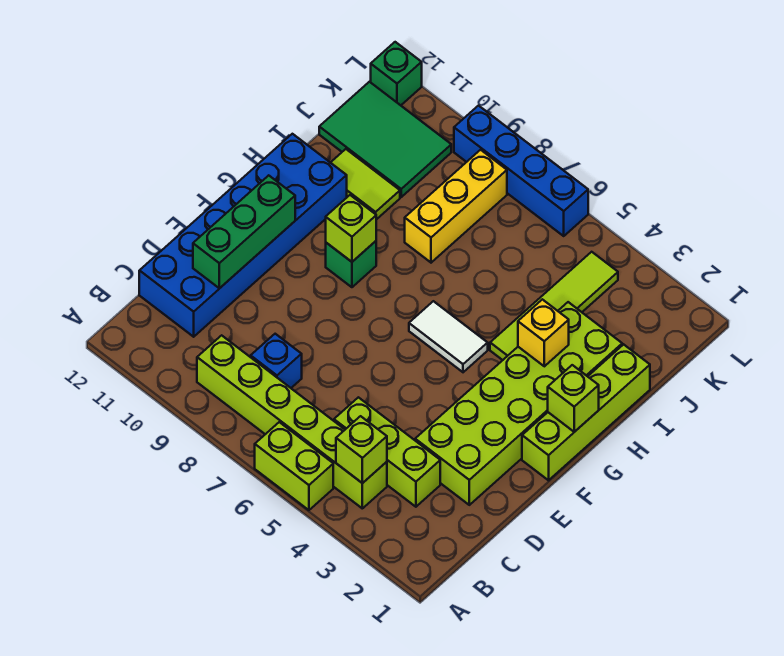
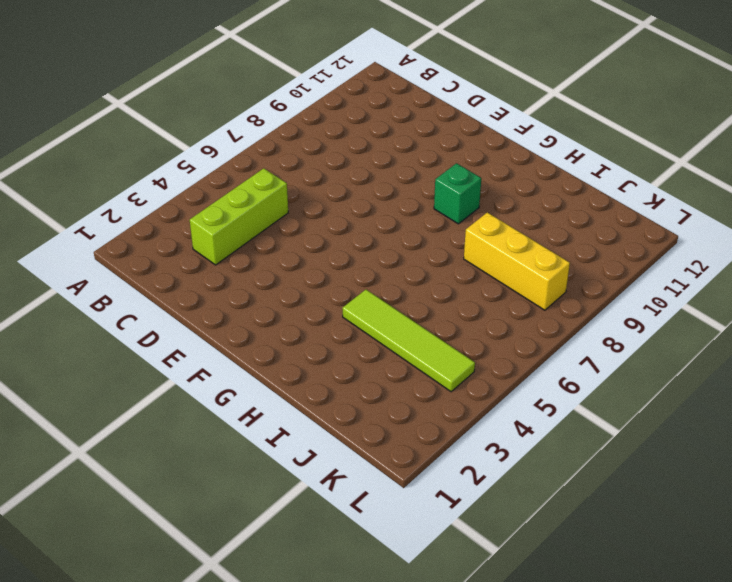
none -> lime 1x2 brick [255,422,333,510]
none -> lime 1x6 brick [197,335,387,508]
none -> blue 1x1 brick [251,334,302,388]

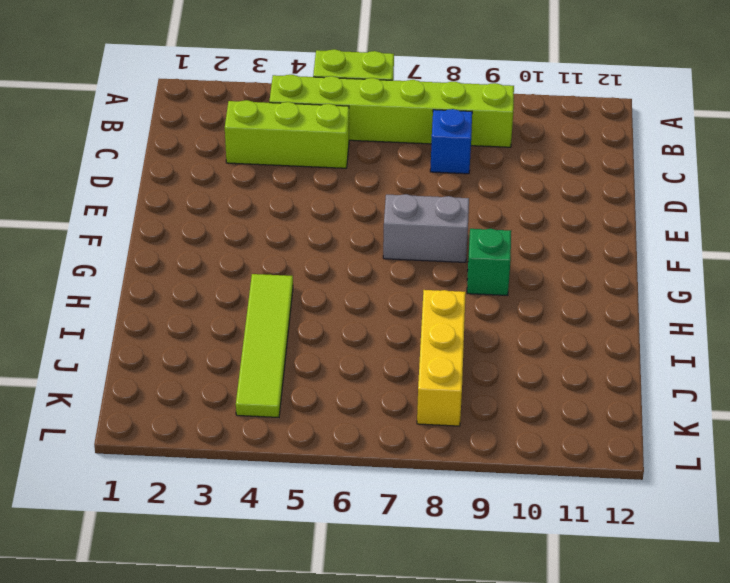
grey 1x2 brick [383,194,469,262] -> none
none -> blue 2x6 brick [139,134,347,337]
none -> lime 2x6 brick [415,302,622,505]
none -> lime 1x4 brick [522,344,650,480]

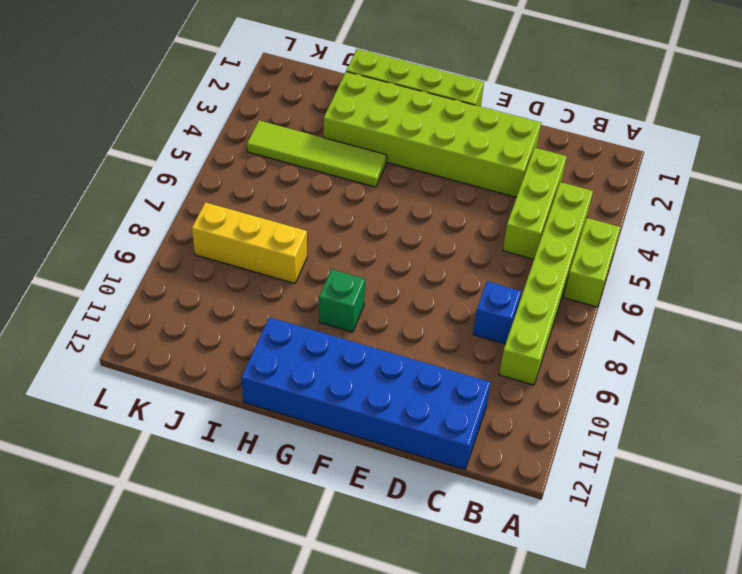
none -> white 1x2 tile [409,301,488,372]
none -> lime 1x2 tile [331,149,400,220]
none -> green 2x3 tile [319,82,451,197]

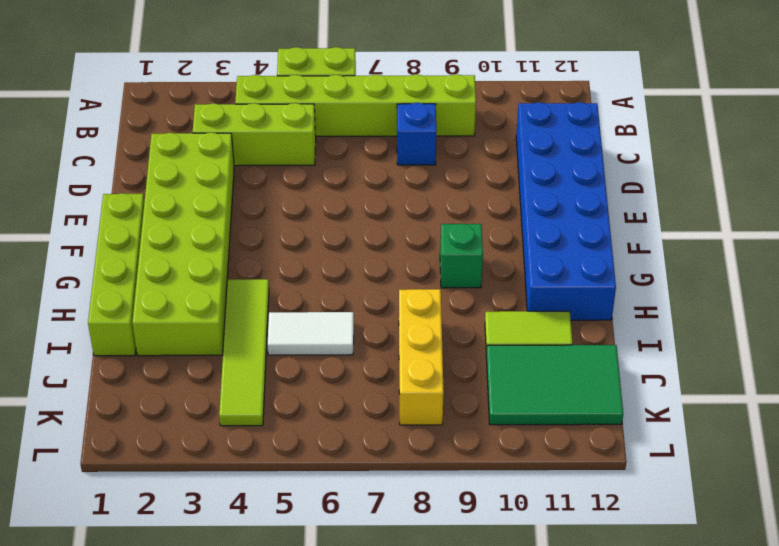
white 1x2 tile [268,312,354,355] -> white 1x2 tile moved to [409,301,488,372]
none -> blue 1x4 brick [454,106,588,236]
none -> green 1x1 brick [371,42,422,105]
none -> lime 1x1 brick [336,416,387,483]

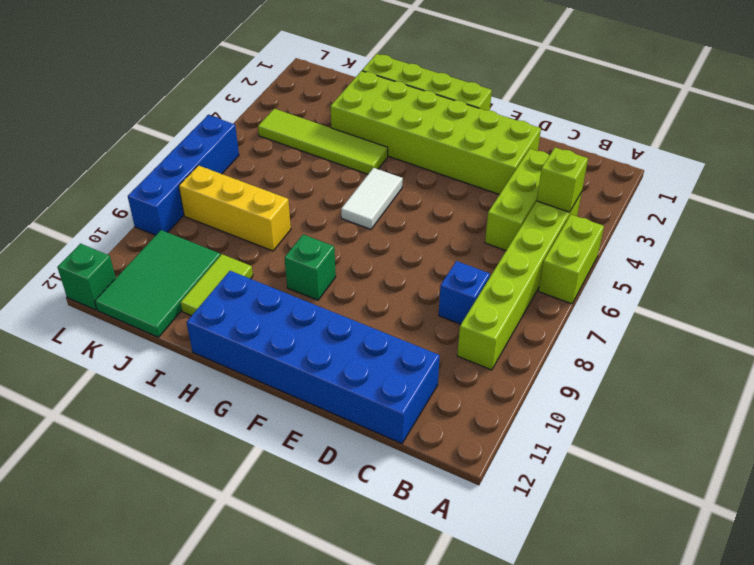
none -> green 1x3 brick [193,175,295,288]
none -> lime 1x1 brick [548,365,599,432]
none -> lime 1x1 brick [326,195,376,262]

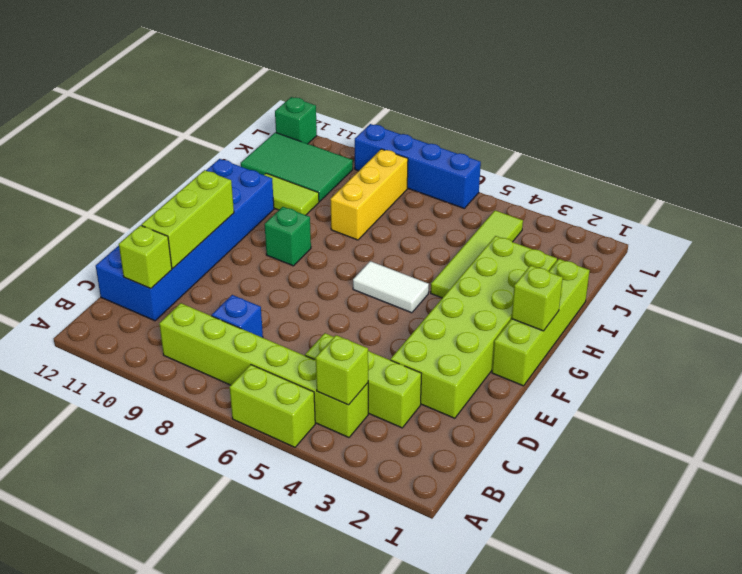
lime 1x1 brick [119,225,172,289] -> lime 1x1 brick moved to [326,195,376,262]
lime 1x3 brick [141,170,234,268] -> green 1x3 brick [193,175,295,288]
none -> yellow 1x1 brick [518,299,569,366]

